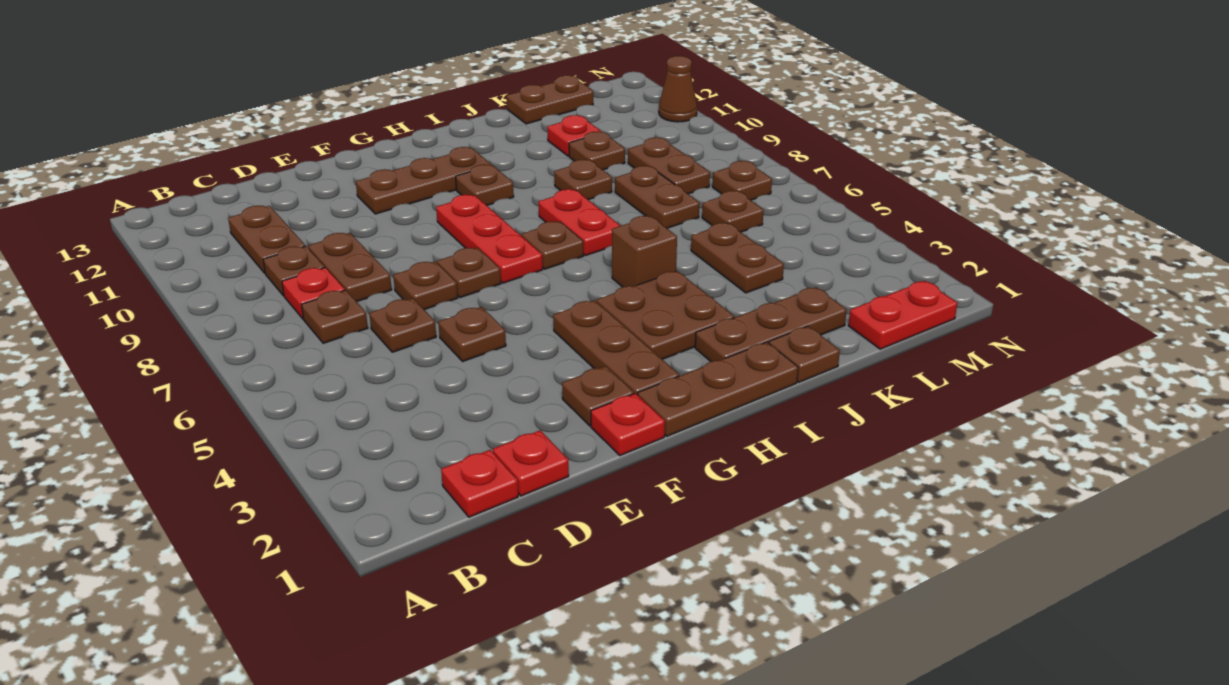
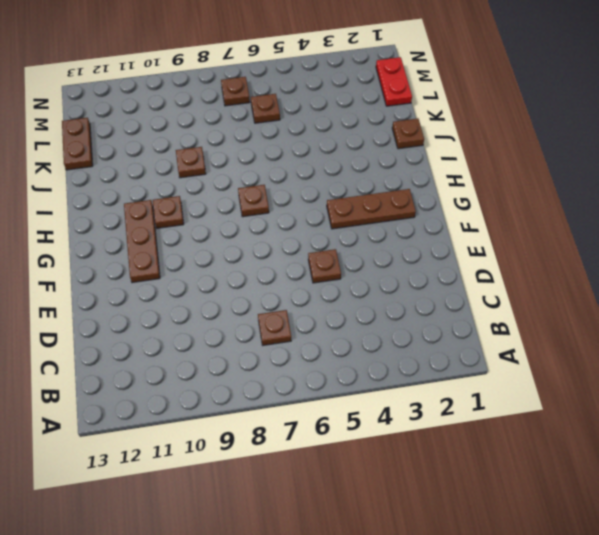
none -> red 1x1 plate [441,450,518,517]
none -> red 1x1 plate [282,268,345,319]
none -> brown 1x1 plate [263,246,325,296]
none -> brown 1x2 plate [228,206,305,273]

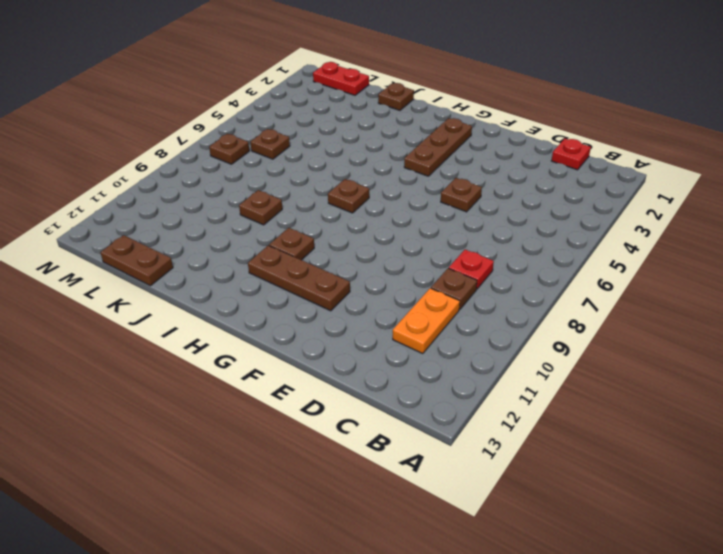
orange 1x2 plate [393,288,460,354] -> brown 1x2 plate [228,206,305,273]
none -> brown 1x1 plate [302,290,368,343]
none -> red 1x1 plate [493,430,569,496]
none -> brown 1x1 plate [369,298,436,352]
none -> brown 1x2 plate [308,233,392,302]

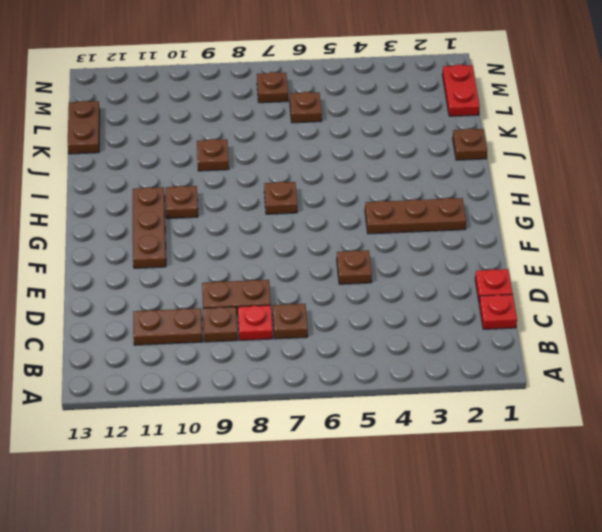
none -> brown 1x1 plate [369,298,436,352]
none -> brown 1x1 plate [393,262,458,310]
none -> red 1x1 plate [591,393,665,456]
none -> brown 1x1 plate [562,366,634,426]

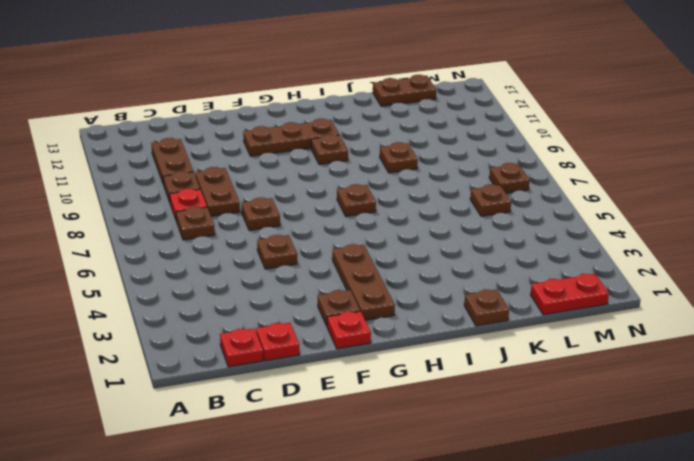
none -> brown 1x1 plate [369,298,436,352]
none -> brown 1x1 plate [437,248,501,298]
none -> brown 1x3 plate [638,342,798,436]
none -> red 1x3 plate [436,195,543,283]

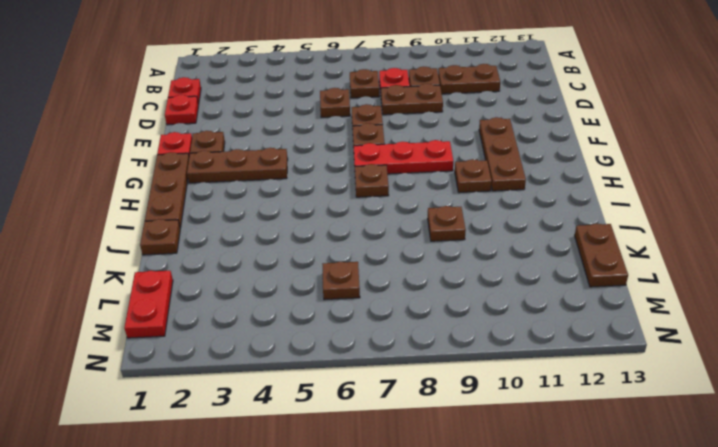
none -> brown 1x1 plate [438,307,506,361]
none -> brown 2x2 plate [597,271,734,359]
none -> brown 1x3 plate [695,287,847,362]
none -> brown 1x1 brick [612,216,677,287]

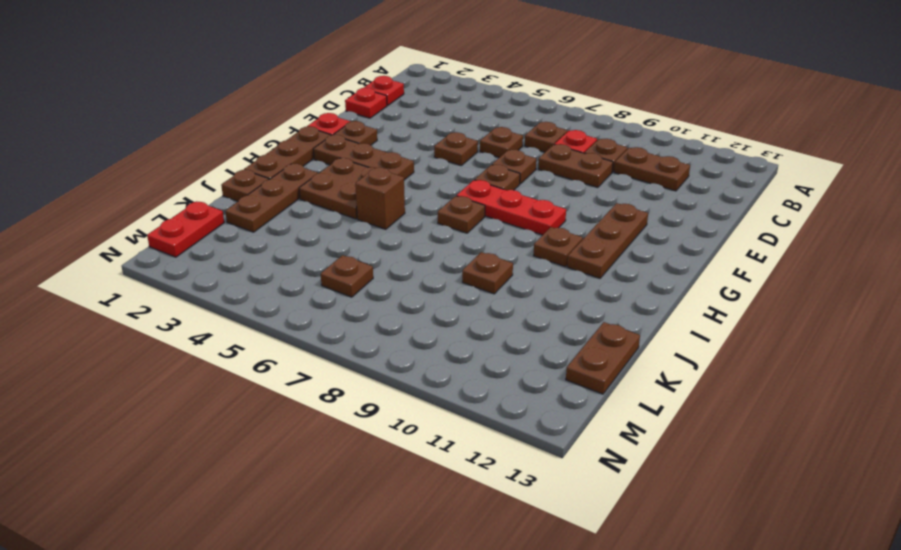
none -> red 1x2 plate [538,189,620,256]
none -> brown 1x2 plate [691,223,784,293]
none -> brown 1x2 plate [615,166,700,228]
none -> brown 1x1 plate [569,132,625,170]

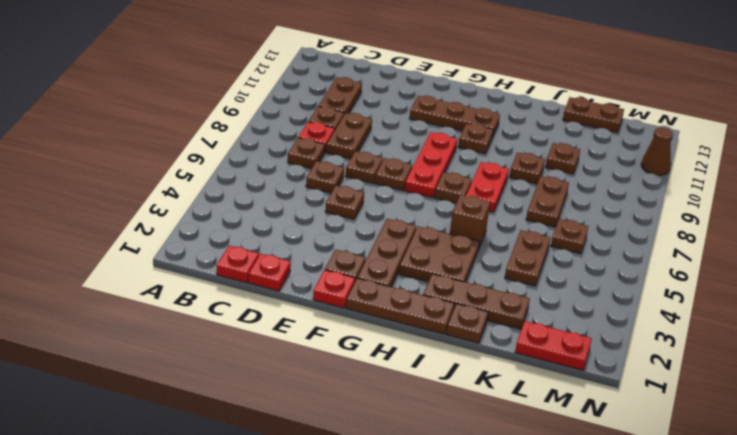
none -> red 1x1 plate [547,115,602,156]
none -> brown 1x2 plate [628,137,710,194]
none -> brown 1x1 plate [712,161,772,200]

